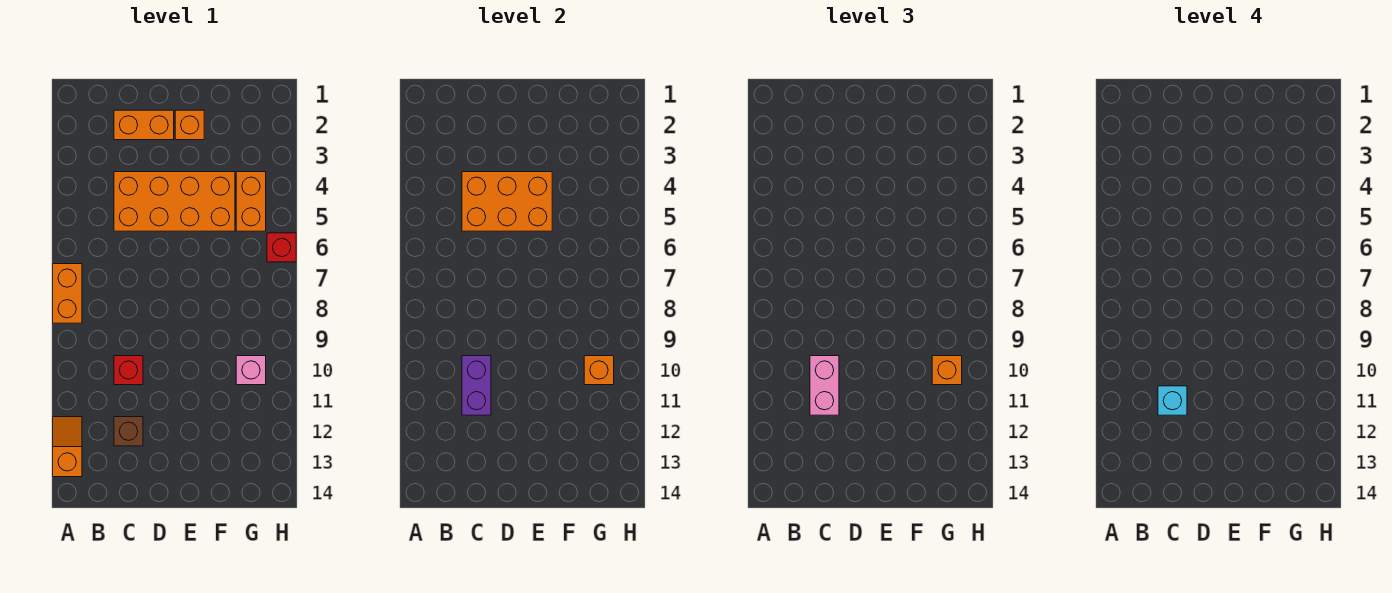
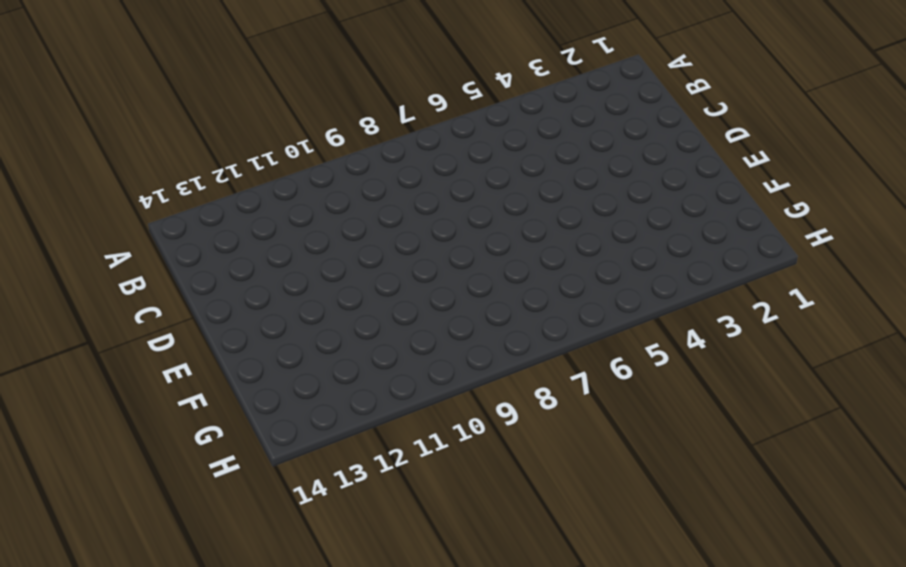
none -> orange 1x2 brick [53,264,82,323]
none -> orange 1x2 slope [53,417,82,477]
none -> orange 1x2 brick [114,110,174,140]

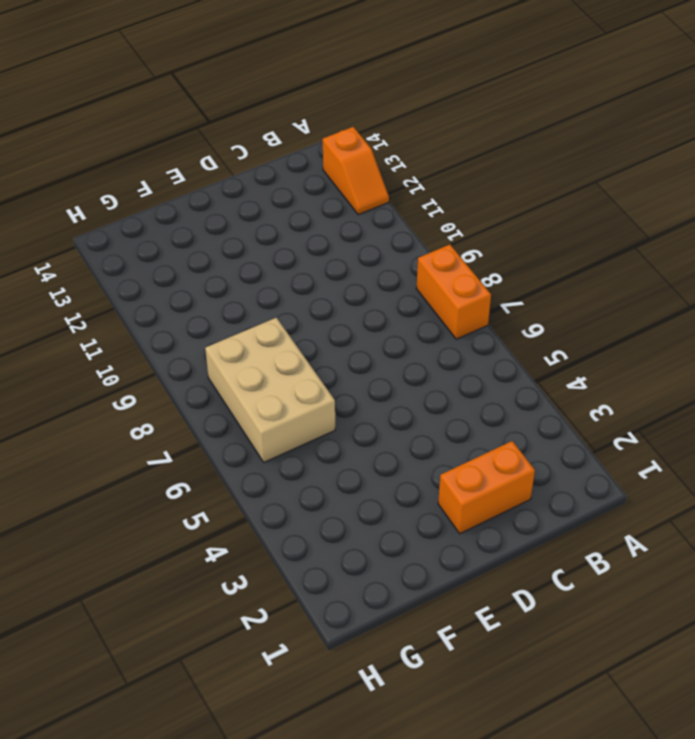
tan 2x3 brick [205,318,335,462] -> none
none -> orange 2x4 brick [114,172,235,231]
none -> red 1x1 brick [114,356,143,385]
none -> brown 1x1 brick [114,417,143,446]

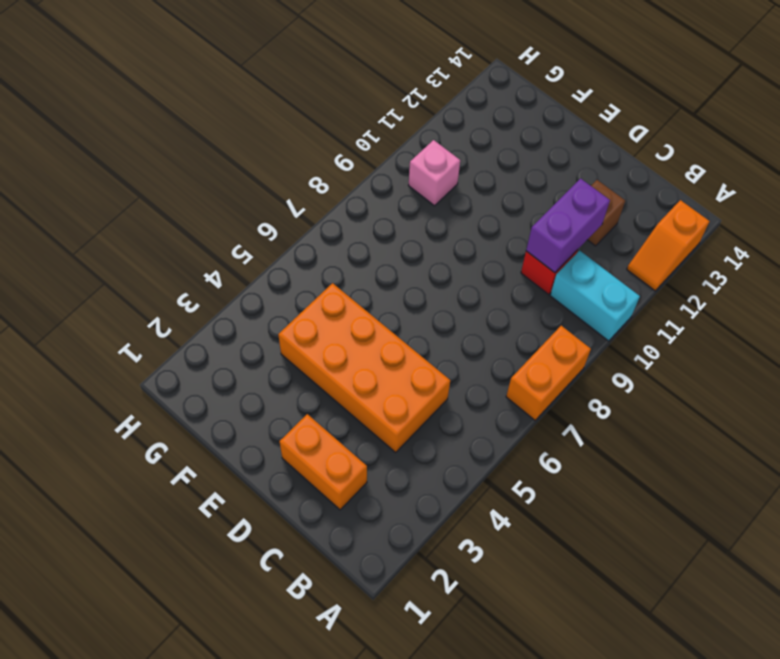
cyan 1x2 brick [550,251,640,341] -> none
none -> orange 1x1 brick [175,110,204,140]
none -> orange 1x2 brick [236,172,266,231]
none -> red 1x1 brick [267,233,296,262]

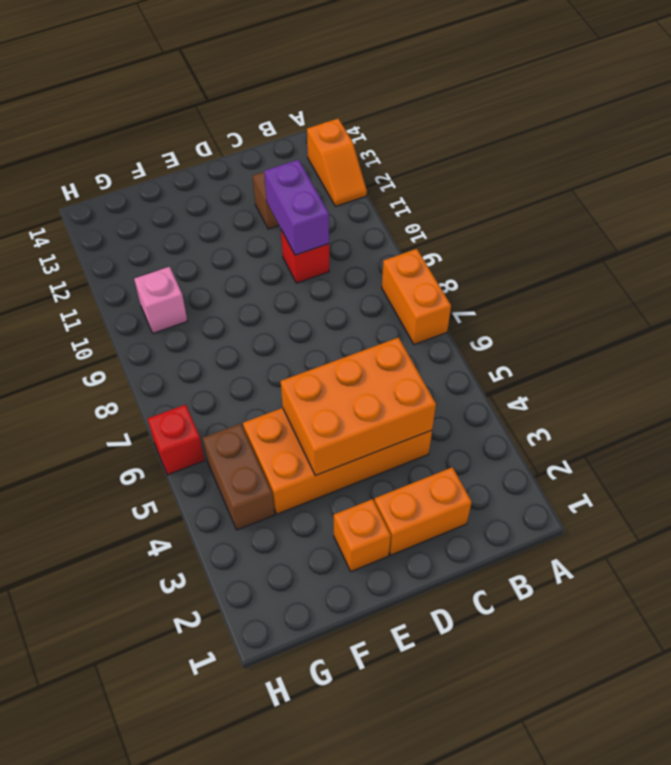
brown 1x2 brick [203,424,275,530] -> orange 1x2 brick [236,172,266,231]
none -> orange 1x1 brick [584,356,614,385]
none -> pink 1x2 brick [810,356,839,415]
none -> orange 1x1 brick [932,356,962,385]

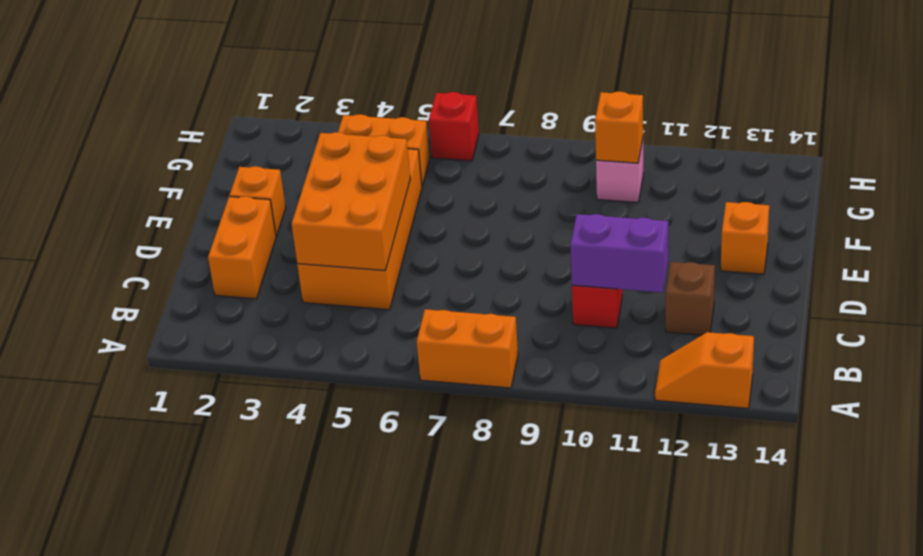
orange 1x1 brick [721,202,769,274] -> orange 1x1 brick moved to [932,356,962,385]
none -> pink 1x2 brick [810,356,839,415]
none -> cyan 1x1 brick [1158,386,1187,415]

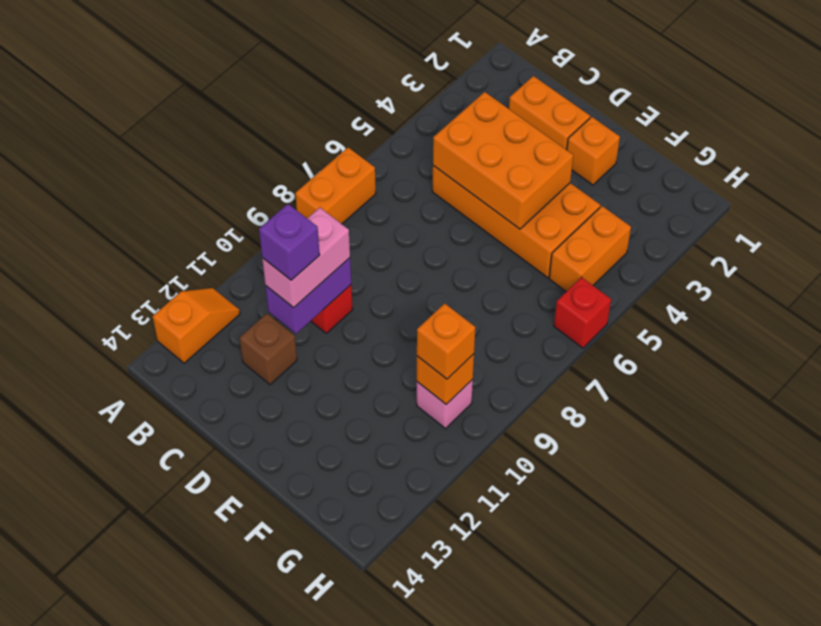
purple 1x1 brick [259,204,320,280] -> cyan 1x1 brick [1158,386,1187,415]

